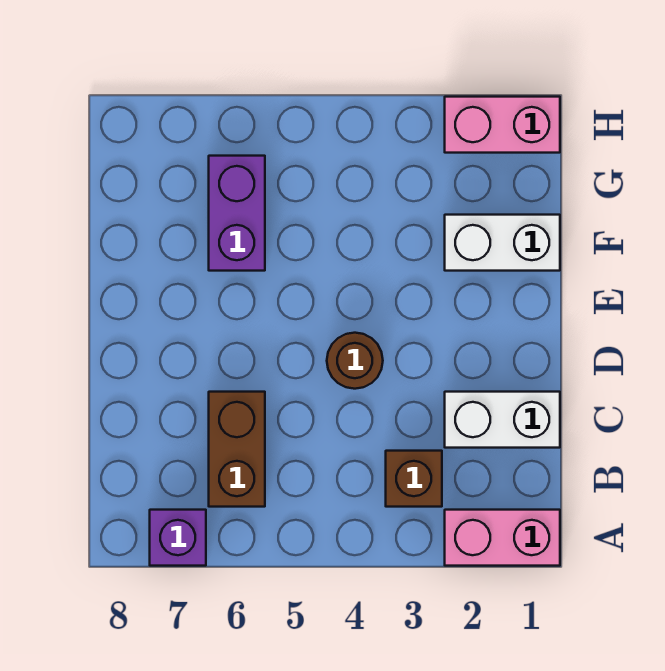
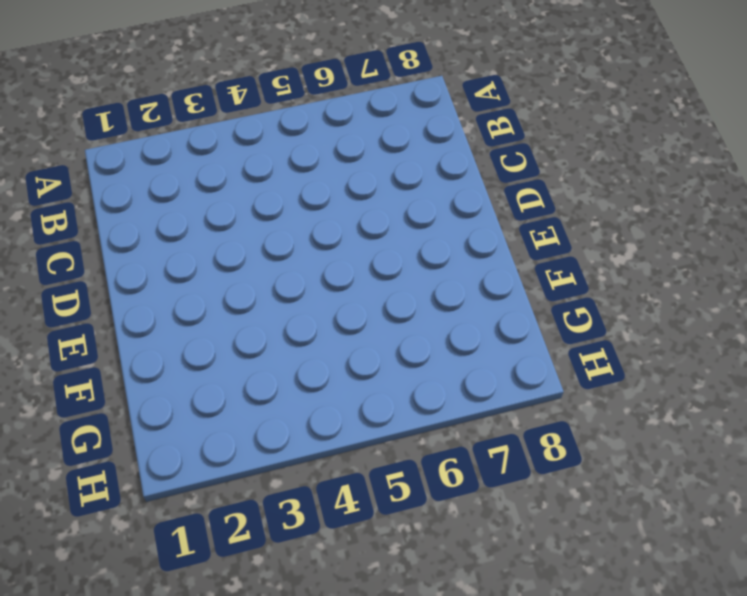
none -> pink 1x2 brick [445,510,560,566]
none -> purple 1x1 brick [150,510,206,566]

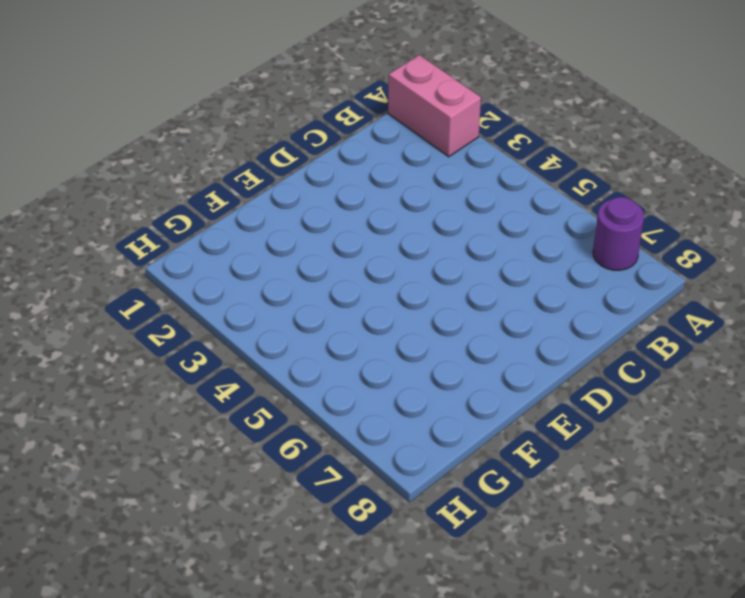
purple 1x1 round brick [593,197,644,270] -> purple 1x1 brick [150,510,206,566]
none -> brown 1x1 brick [386,451,442,507]
none -> brown 1x2 brick [209,392,265,507]

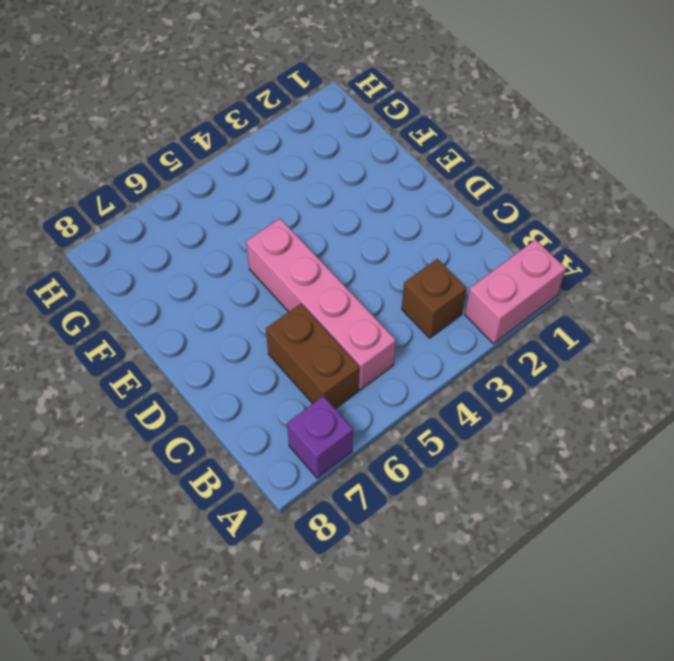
pink 1x4 brick [246,219,396,390] -> none
none -> white 1x2 brick [445,392,560,448]
none -> brown 1x1 round brick [327,333,383,389]

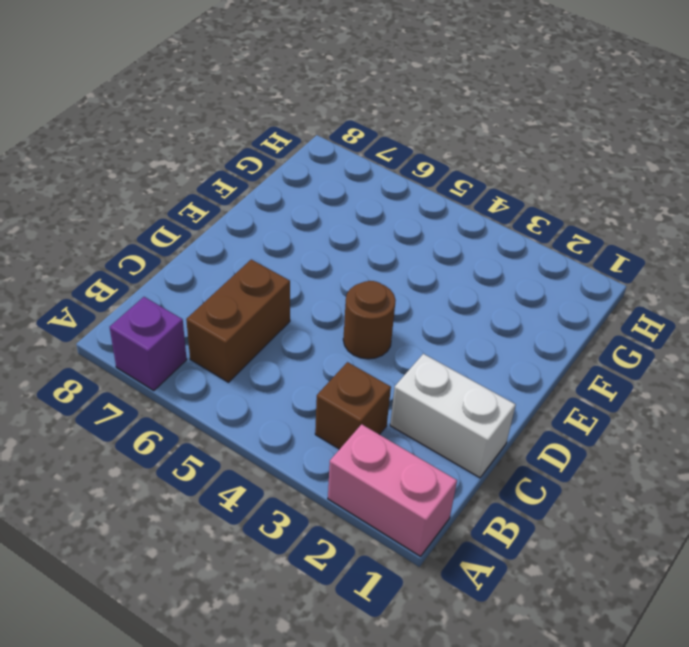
none -> white 1x2 brick [445,215,560,271]
none -> purple 1x2 brick [209,156,265,271]

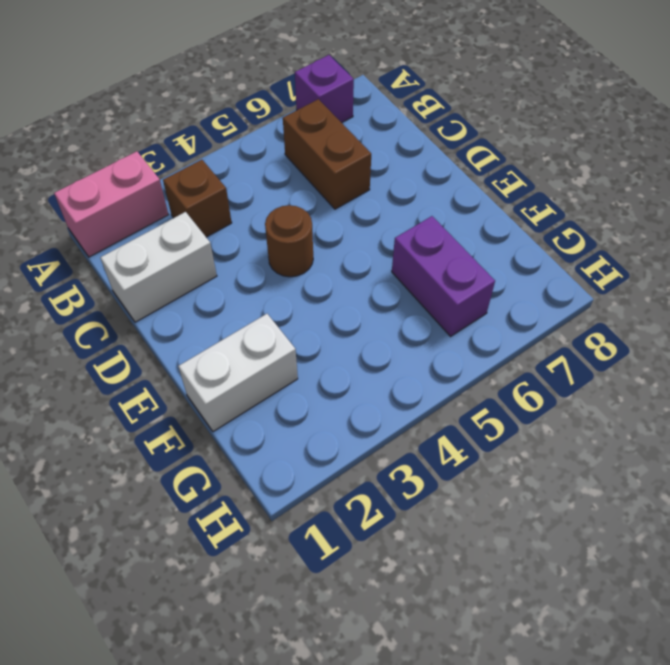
none -> pink 1x2 brick [445,97,560,153]

